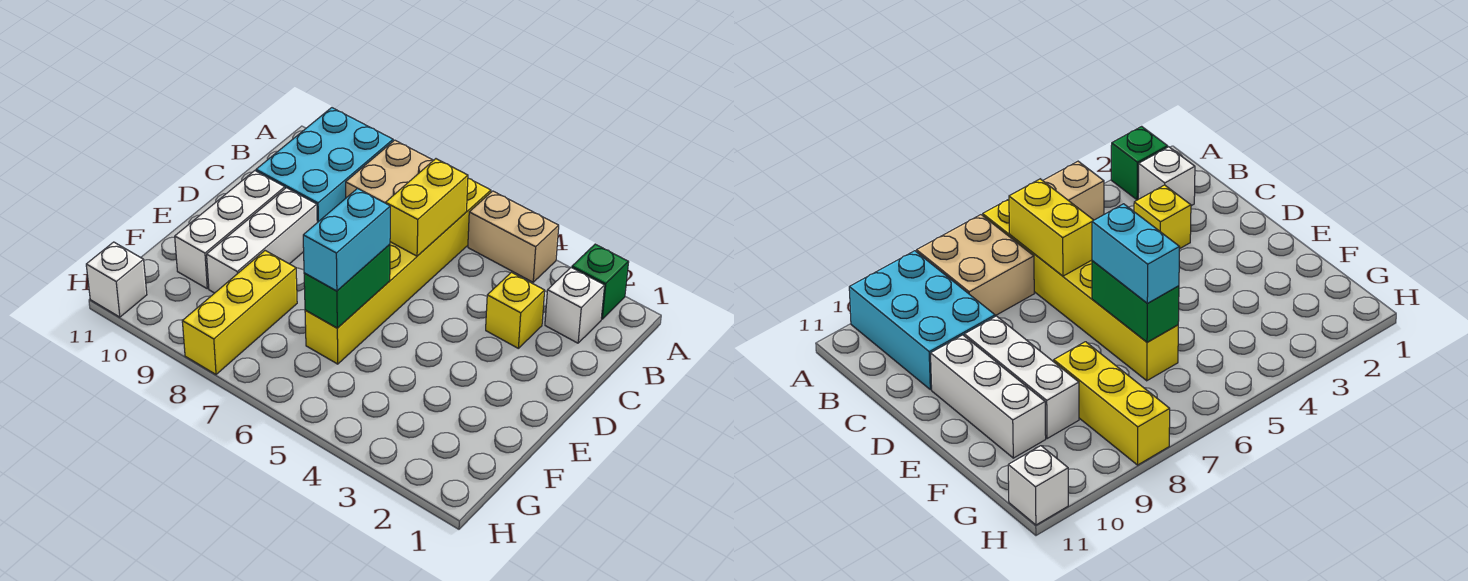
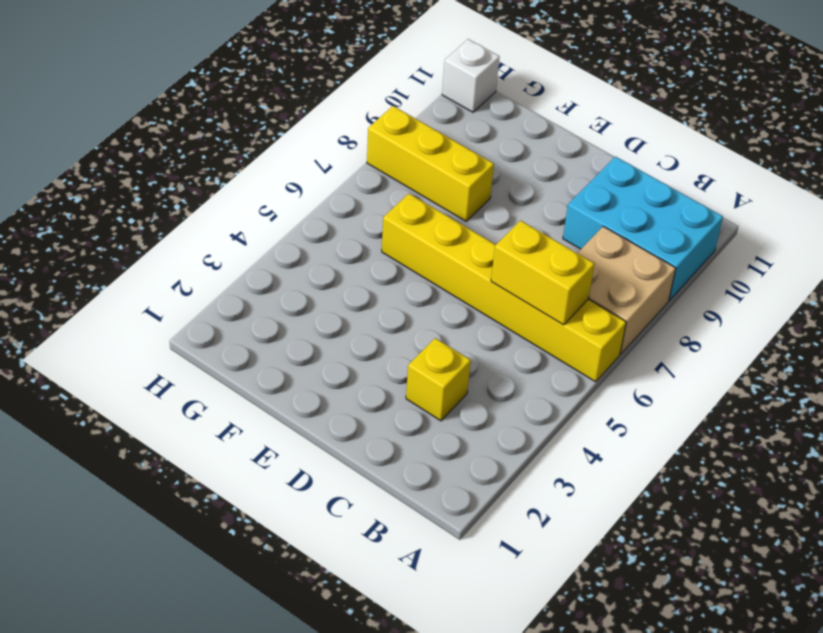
none -> green 1x1 brick [572,244,629,319]
none -> tan 1x2 brick [468,191,559,282]
none -> white 1x1 brick [545,268,605,343]

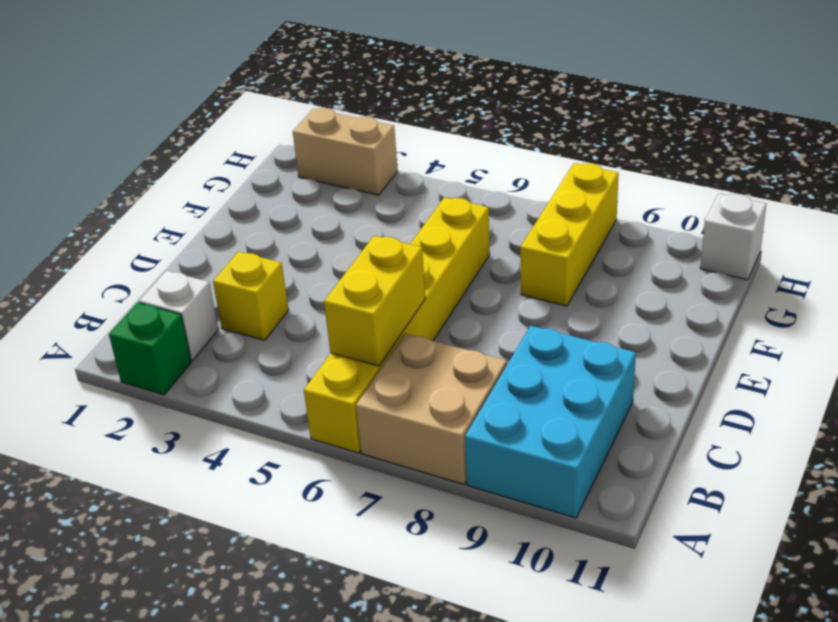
tan 1x2 brick [293,108,398,195] -> tan 1x2 brick moved to [468,191,559,282]
none -> white 1x3 brick [207,188,317,293]
none -> white 1x3 brick [175,171,285,289]
none -> green 1x2 brick [304,244,390,328]

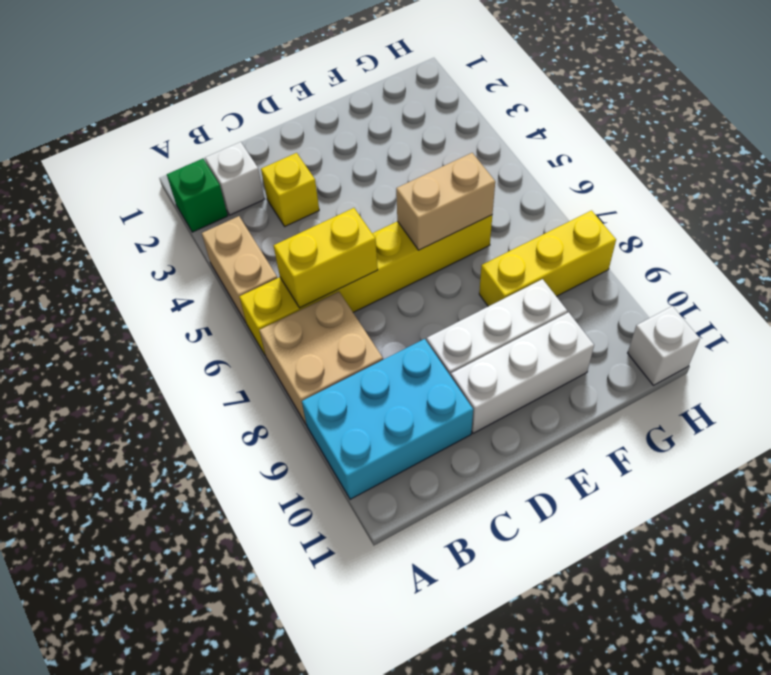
tan 1x2 brick [396,153,495,250] -> green 1x2 brick [304,244,390,328]
none -> cyan 1x2 brick [303,188,390,291]

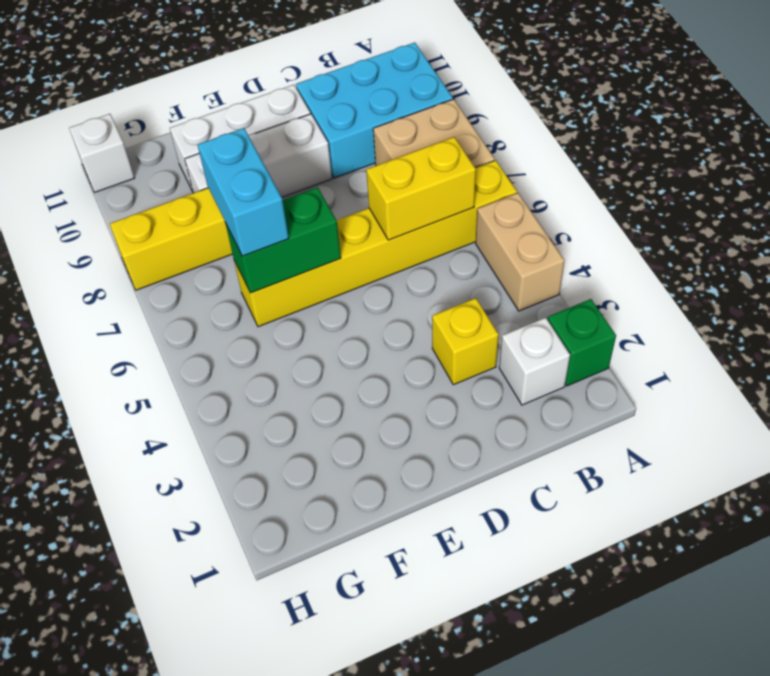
cyan 1x2 brick [198,128,289,256] -> cyan 1x2 brick turned to [303,188,390,291]

